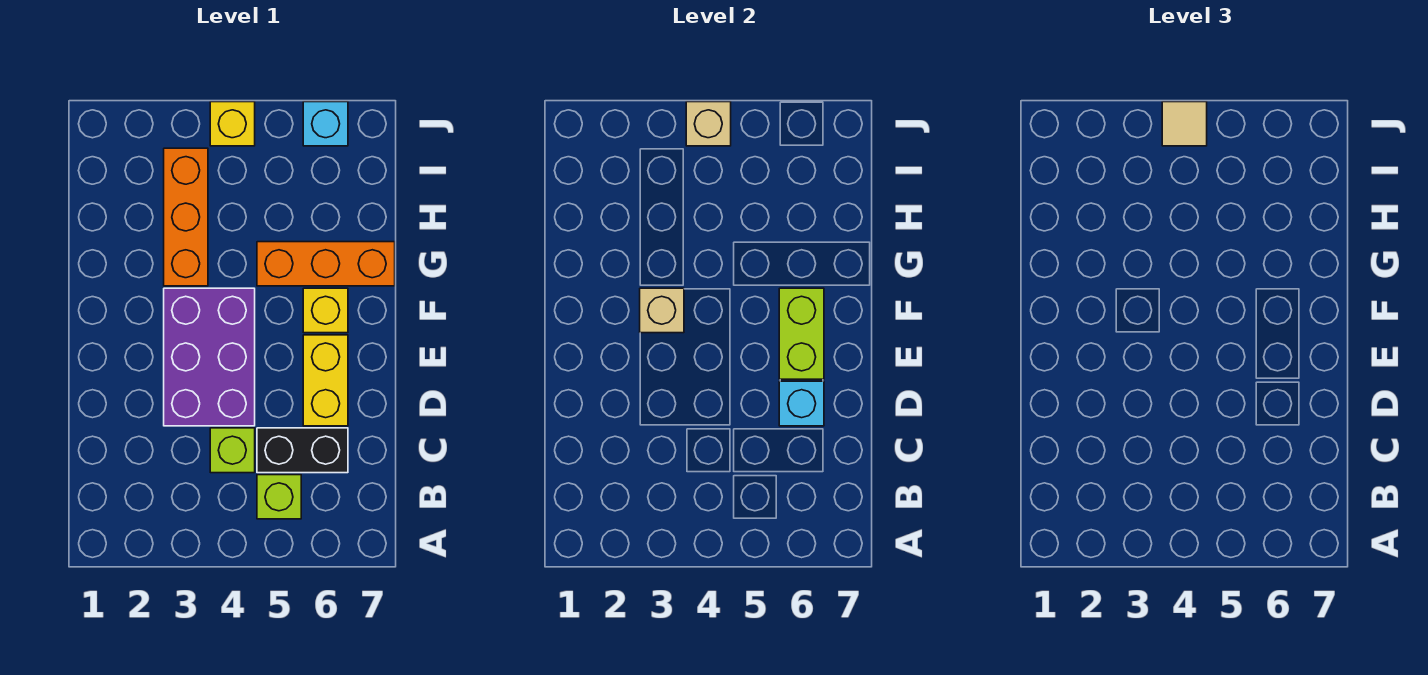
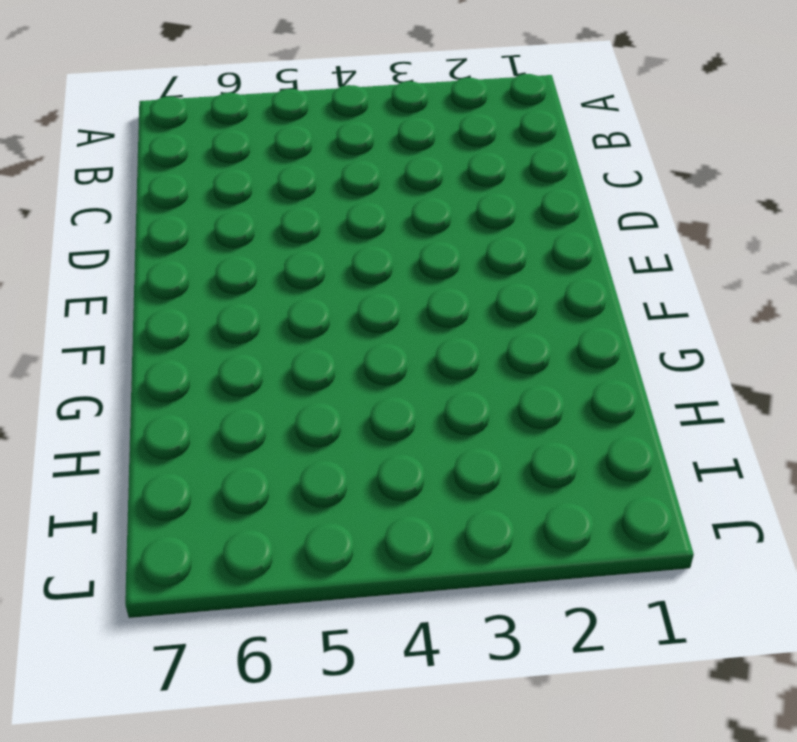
none -> lime 1x1 brick [257,475,301,519]
none -> lime 1x1 brick [210,428,255,473]
none -> black 1x2 brick [257,428,348,473]

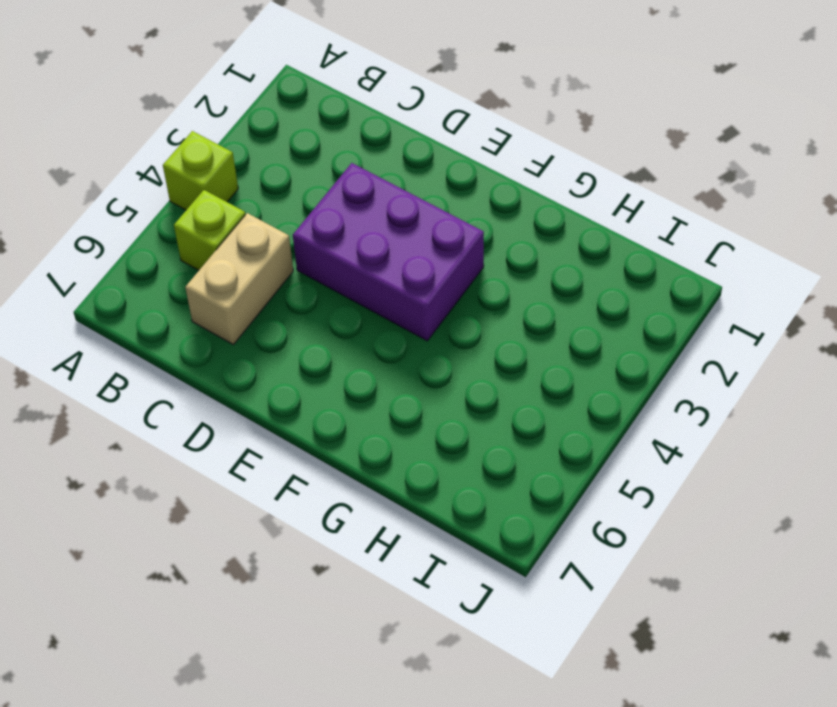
lime 1x1 brick [163,131,238,210] -> lime 1x1 brick moved to [210,428,255,473]
tan 1x2 brick [185,213,293,345] -> black 1x2 brick [257,428,348,473]
none -> yellow 1x2 brick [303,335,348,426]
none -> yellow 1x1 brick [303,288,348,333]
none -> orange 1x3 brick [164,148,208,286]

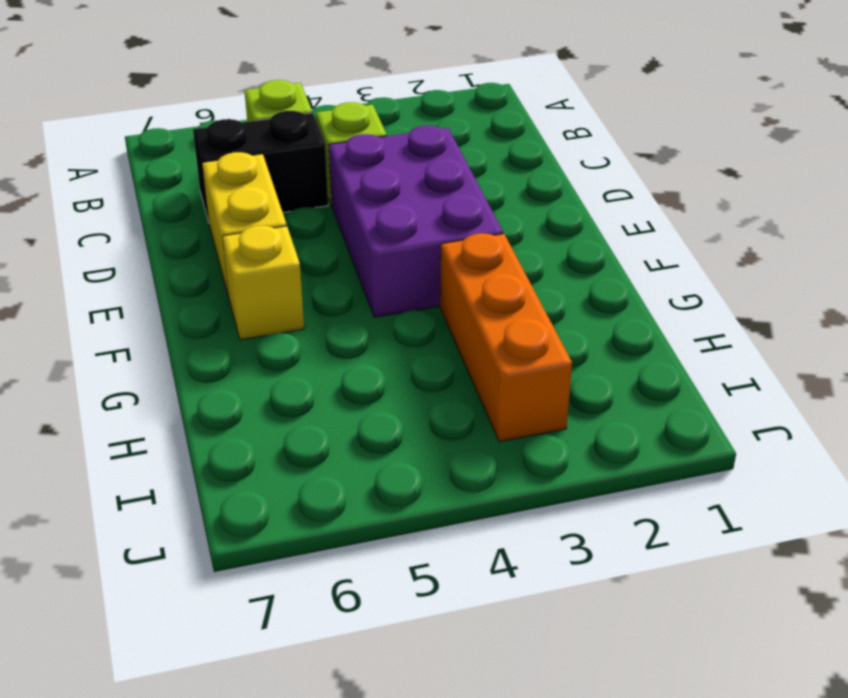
none -> orange 1x3 brick [257,242,395,286]
none -> yellow 1x1 brick [210,102,255,146]
none -> cyan 1x1 brick [303,102,348,146]

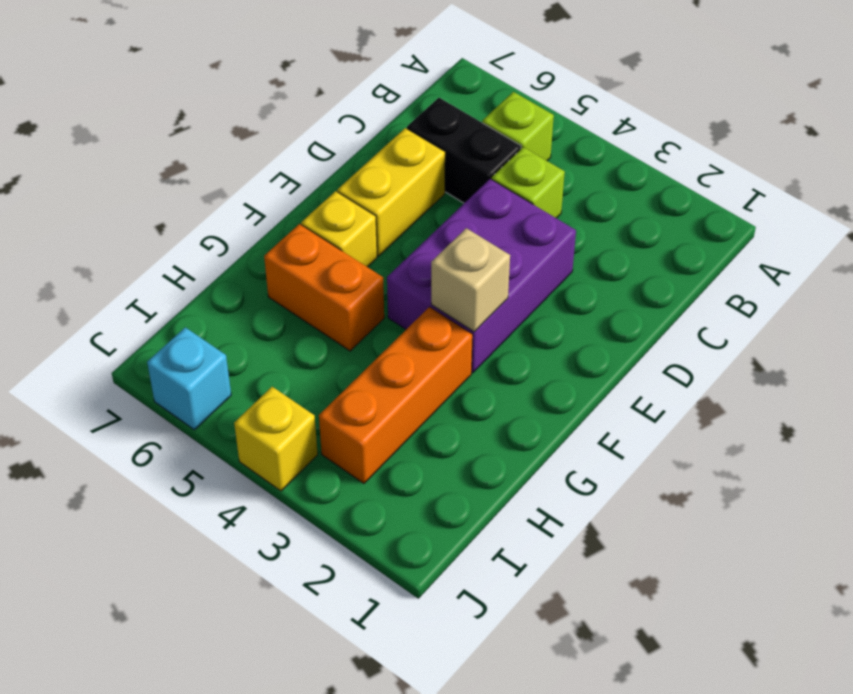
orange 1x2 brick [264,224,384,351] -> orange 1x3 brick [257,242,395,286]
none -> cyan 1x1 brick [779,381,824,426]
none -> lime 1x2 brick [779,288,824,379]
none -> tan 1x1 brick [686,102,731,146]

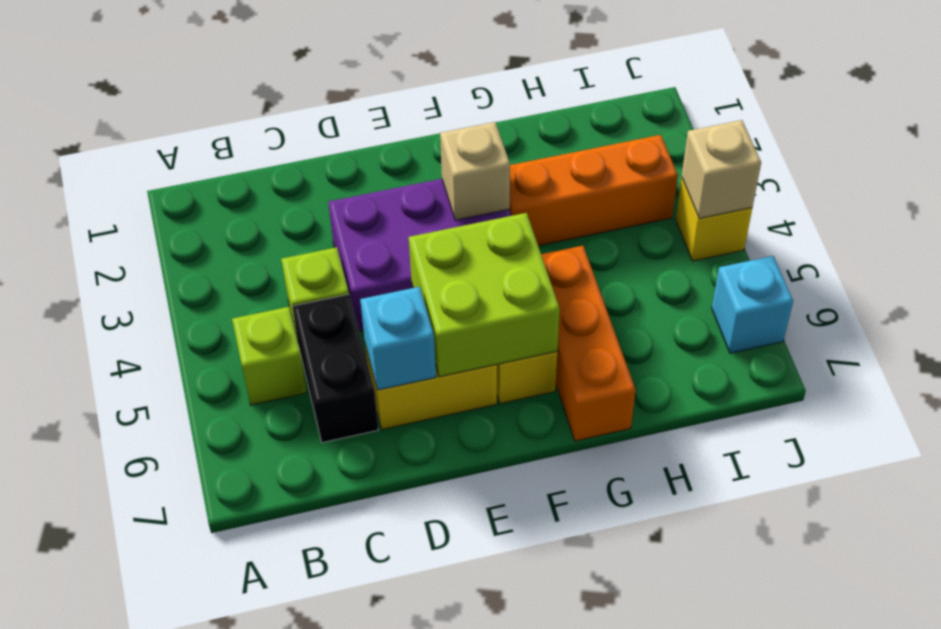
lime 2x2 brick [409,213,560,377] -> lime 1x2 brick [779,288,824,379]
none -> tan 1x1 tile [1162,102,1207,146]

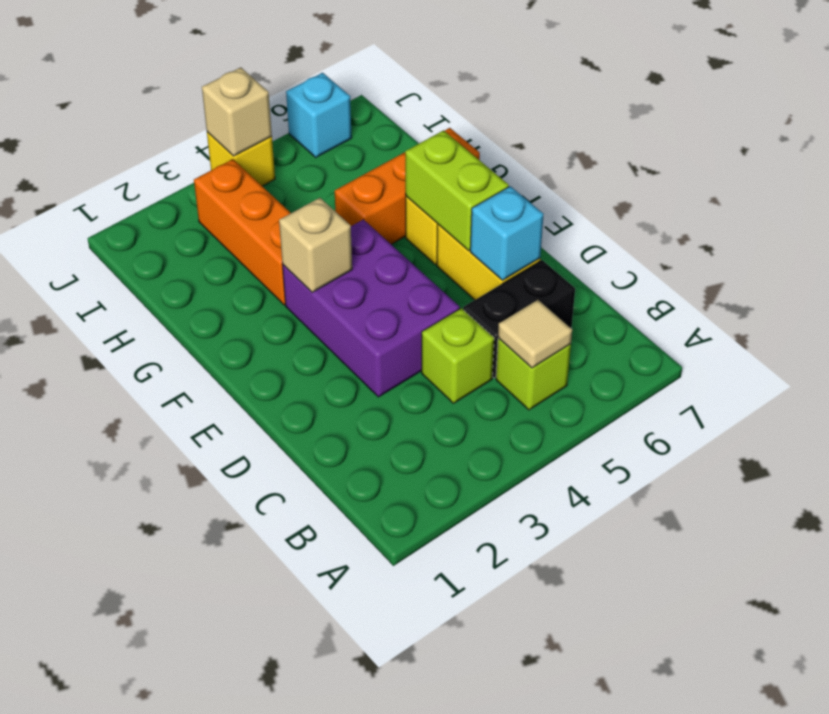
tan 1x1 tile [498,300,572,368] -> tan 1x1 tile moved to [1162,102,1207,146]

